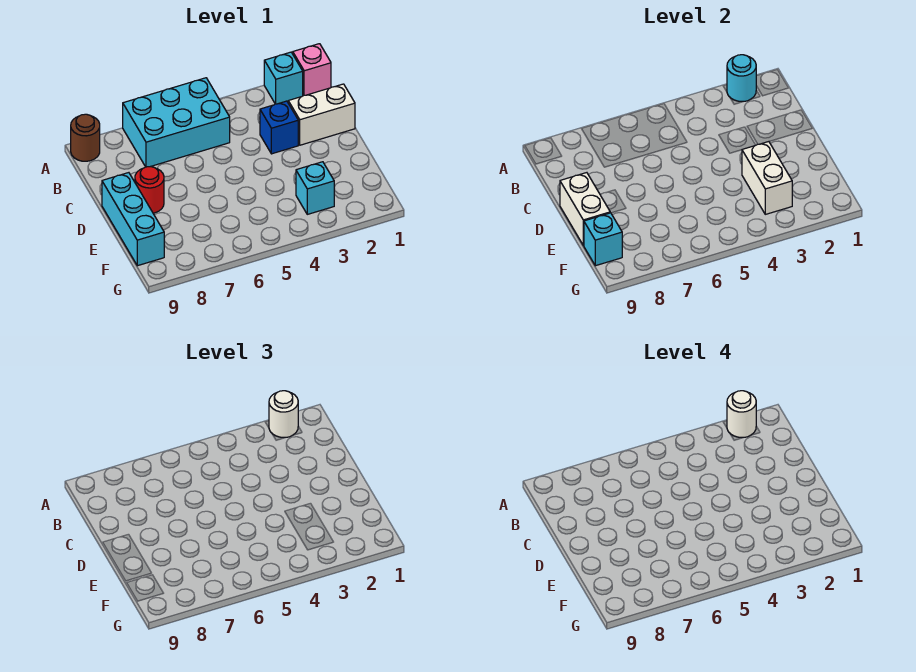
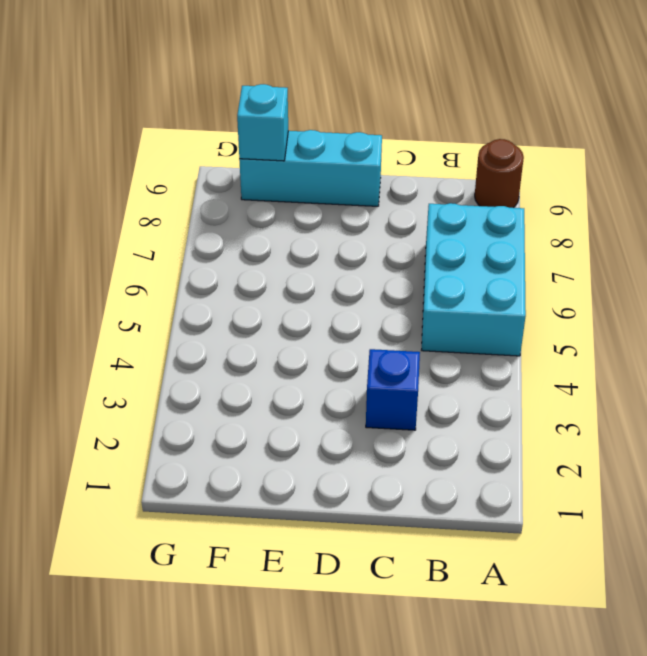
none -> pink 1x1 brick [293,44,331,95]
none -> cyan 1x1 brick [264,52,303,104]
none -> white 1x2 brick [288,84,355,145]

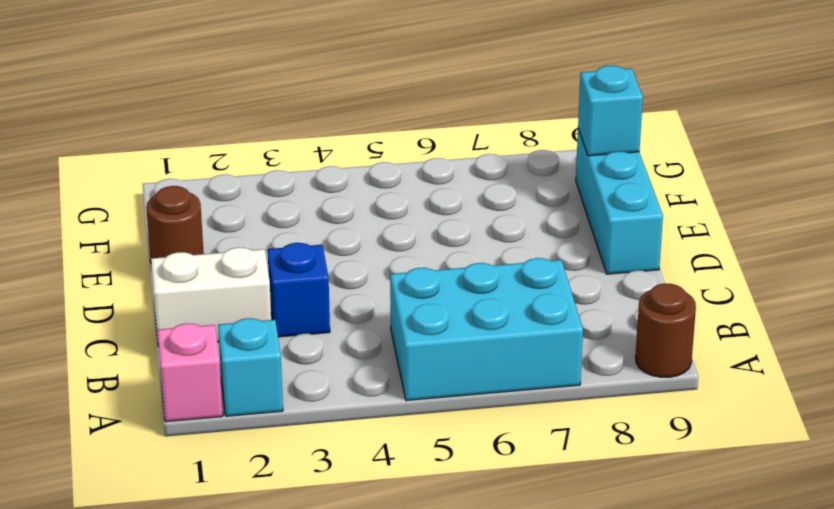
brown 1x1 round brick [146,186,204,261] -> none
none -> red 1x1 round brick [135,166,164,213]
none -> cyan 1x1 brick [296,162,334,214]
none -> cyan 1x1 round brick [727,55,756,101]

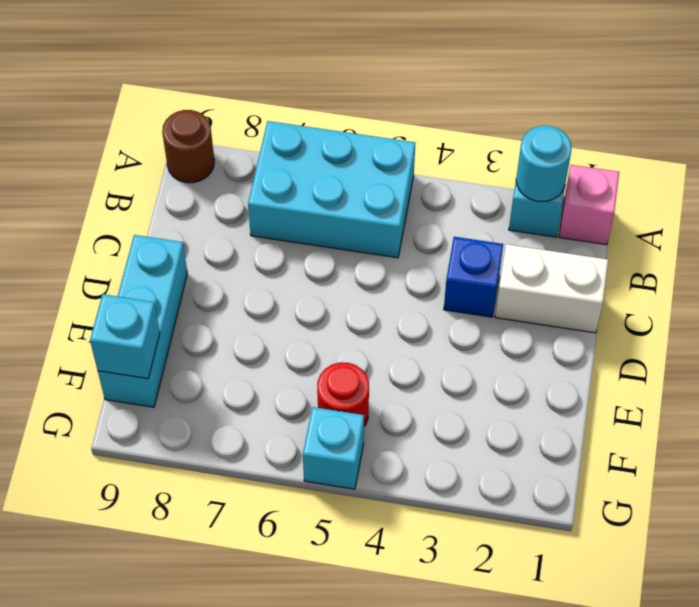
red 1x1 round brick [317,362,369,426] -> red 1x1 round brick moved to [135,166,164,213]
cyan 1x1 brick [303,407,364,489] -> cyan 1x1 brick moved to [296,162,334,214]
none -> white 1x2 brick [560,173,610,245]
none -> white 1x2 brick [742,142,792,214]
none -> white 1x1 round brick [269,391,298,437]

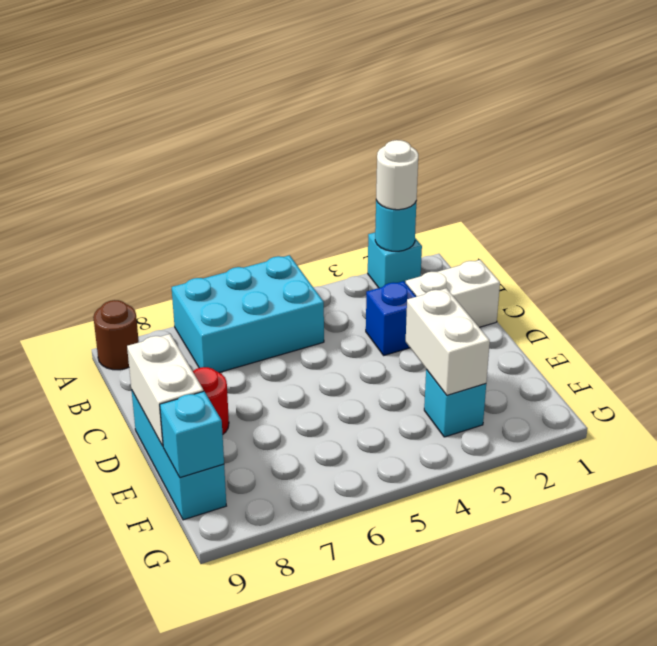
none -> pink 1x1 brick [293,44,331,95]
none -> white 1x1 round brick [727,391,756,437]

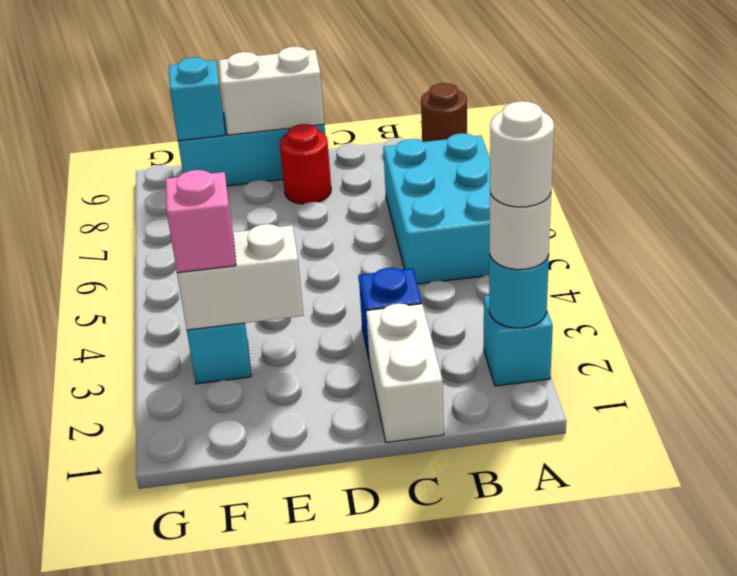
pink 1x1 brick [166,170,236,273] -> pink 1x1 brick moved to [293,44,331,95]

